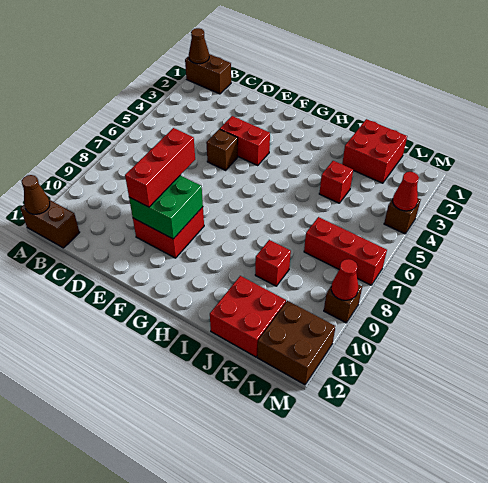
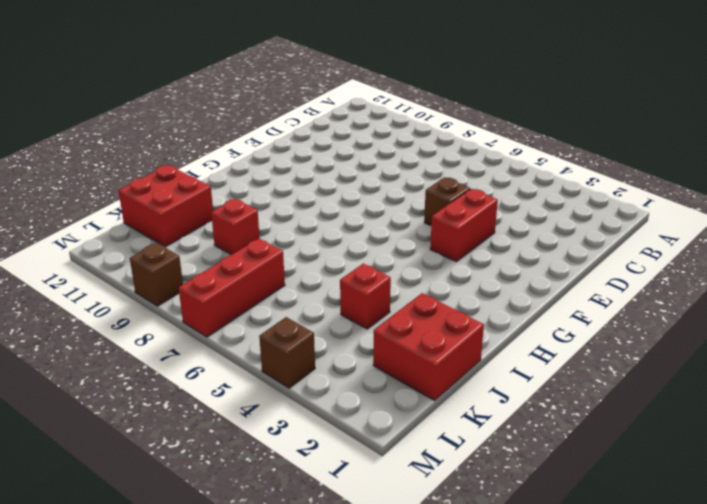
none -> brown 1x2 brick [185,54,231,94]
none -> brown 1x2 brick [20,200,80,248]
none -> red 2x2 brick [133,207,204,258]

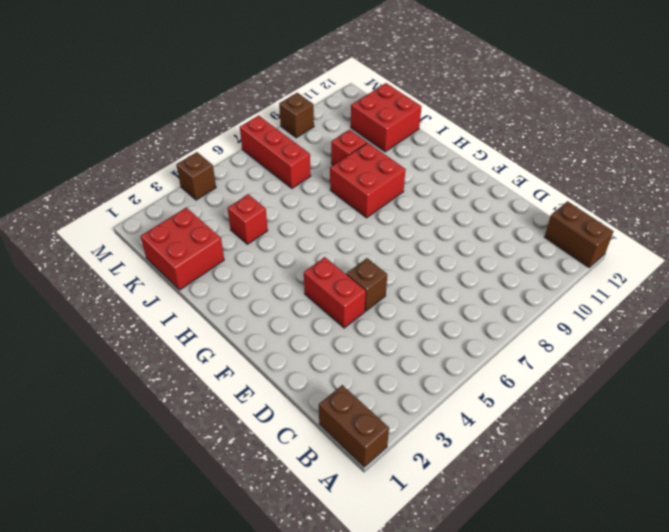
red 2x2 brick [330,143,405,218] -> red 2x2 brick moved to [133,207,204,258]
none -> brown 2x2 brick [257,301,336,385]
none -> brown 1x1 cone [189,28,209,64]
none -> brown 1x1 cone [22,175,50,214]

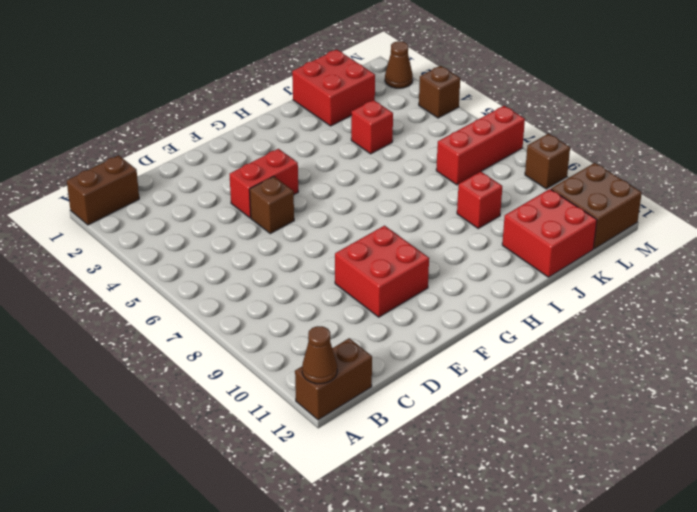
brown 1x1 cone [385,41,413,88] -> brown 1x1 cone moved to [189,28,209,64]
none -> green 2x2 brick [129,176,203,239]
none -> red 1x1 cone [393,172,419,211]
none -> red 1x1 cone [331,259,358,300]

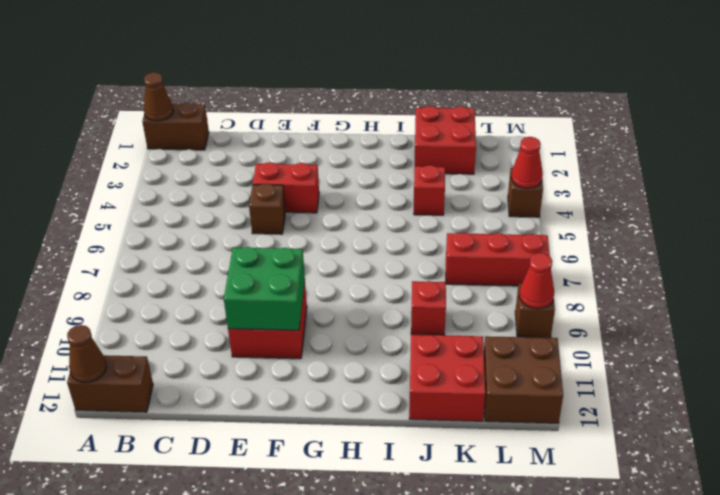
none -> red 1x3 brick [125,128,195,207]

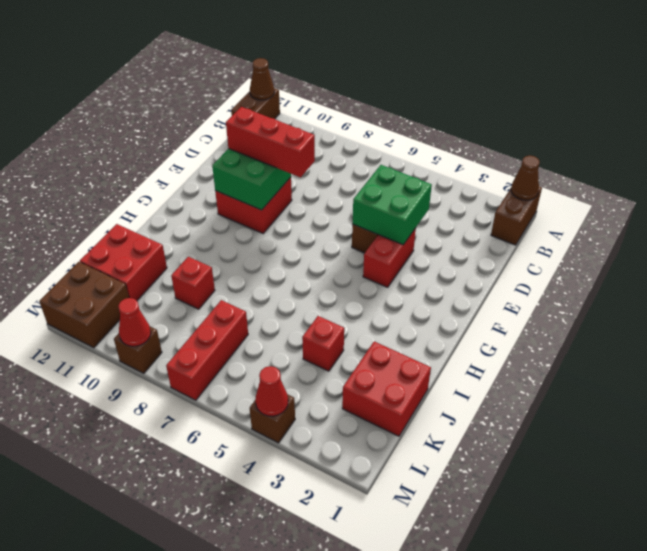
green 2x2 brick [353,165,432,245] -> none

